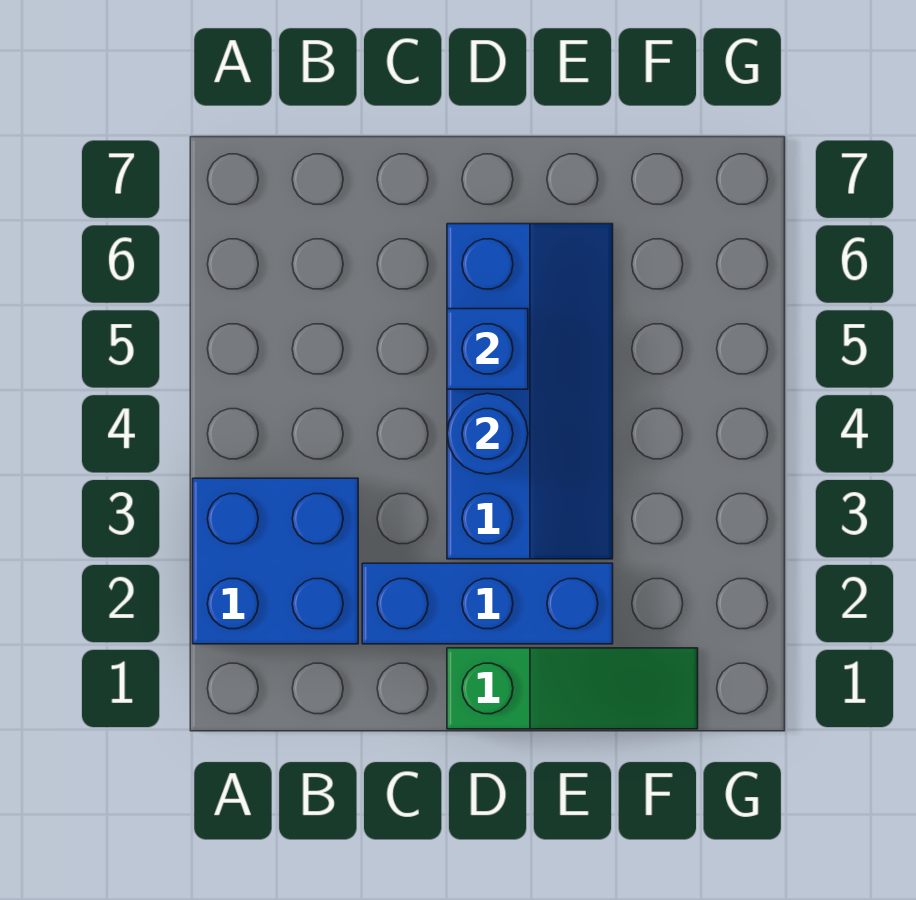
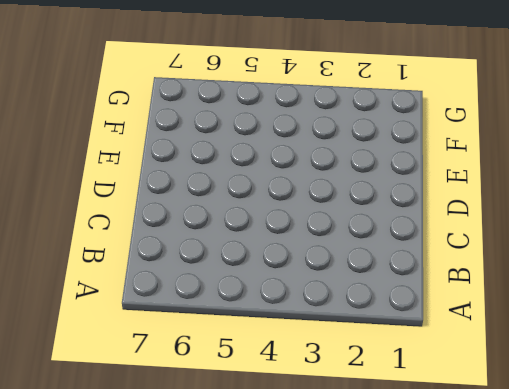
none -> blue 2x2 brick [193,478,358,644]
none -> blue 1x3 brick [362,563,613,644]

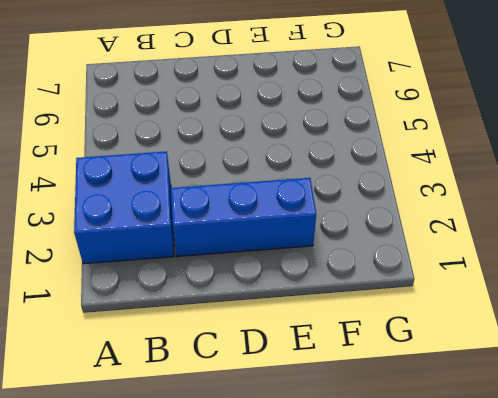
none -> green 1x3 slope [447,648,698,729]
none -> blue 2x4 slope [447,224,613,559]

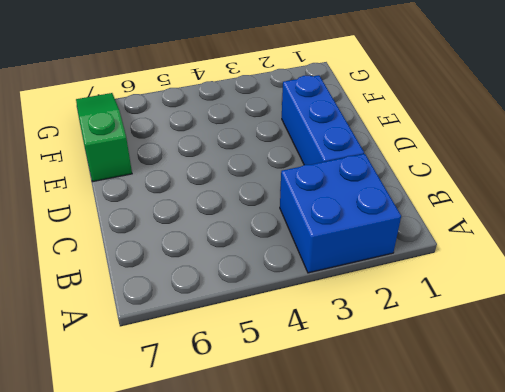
green 1x3 slope [76,93,132,182] -> green 1x3 slope moved to [447,648,698,729]
none -> blue 2x4 slope [447,224,613,559]
none -> blue 1x1 round brick [447,393,528,474]

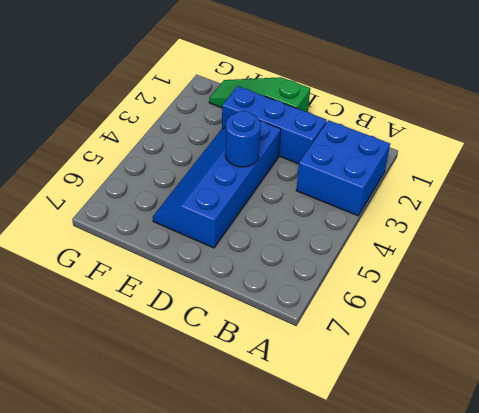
none -> blue 1x1 brick [447,309,528,389]

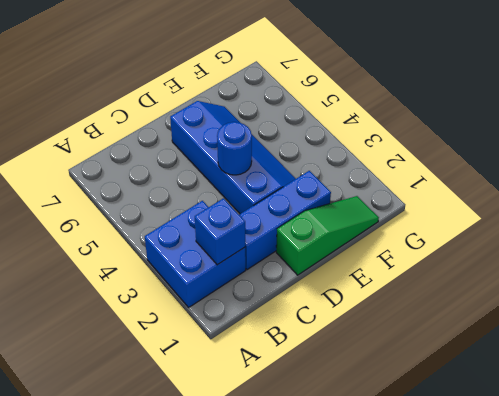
blue 1x1 brick [195,198,245,265] -> blue 1x1 brick moved to [447,309,528,389]

